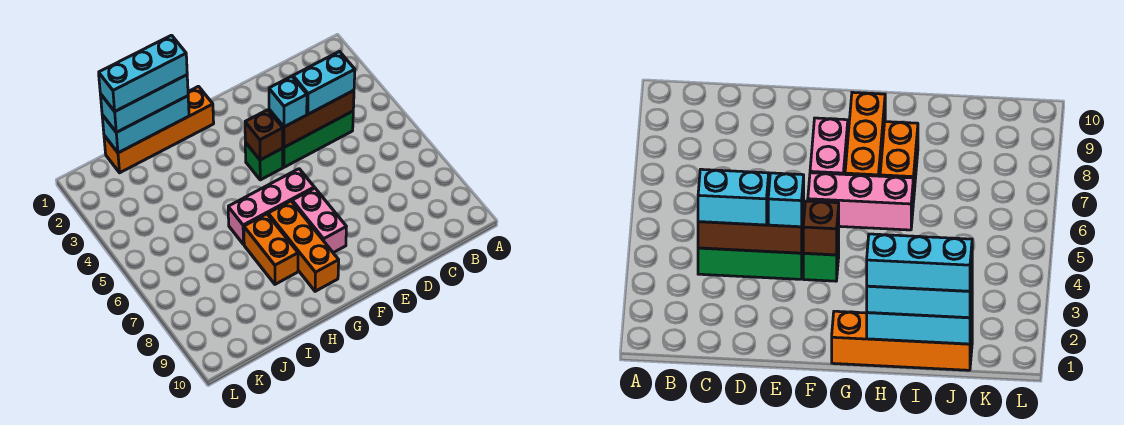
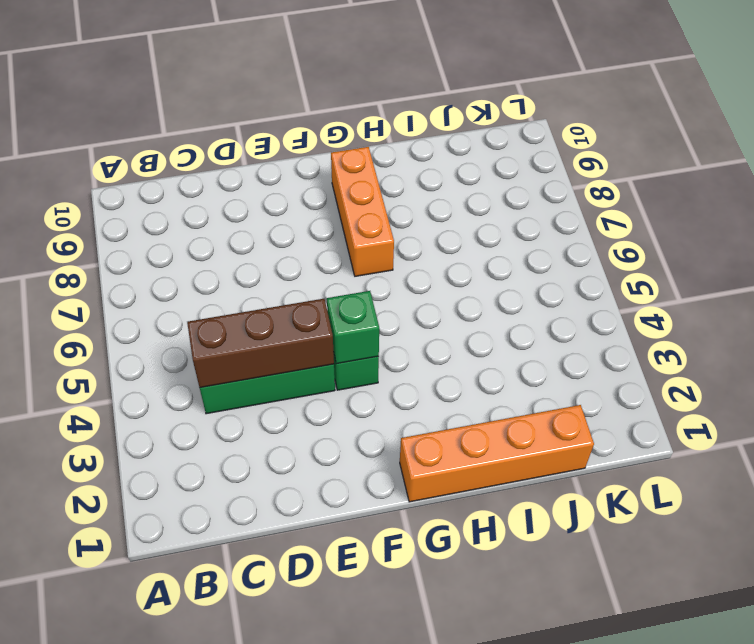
green 1x1 brick [327,291,379,364] -> brown 1x1 brick [245,110,283,160]
none -> pink 1x3 brick [228,169,314,244]
none -> pink 1x2 brick [292,188,346,253]
none -> orange 1x2 brick [244,214,298,284]

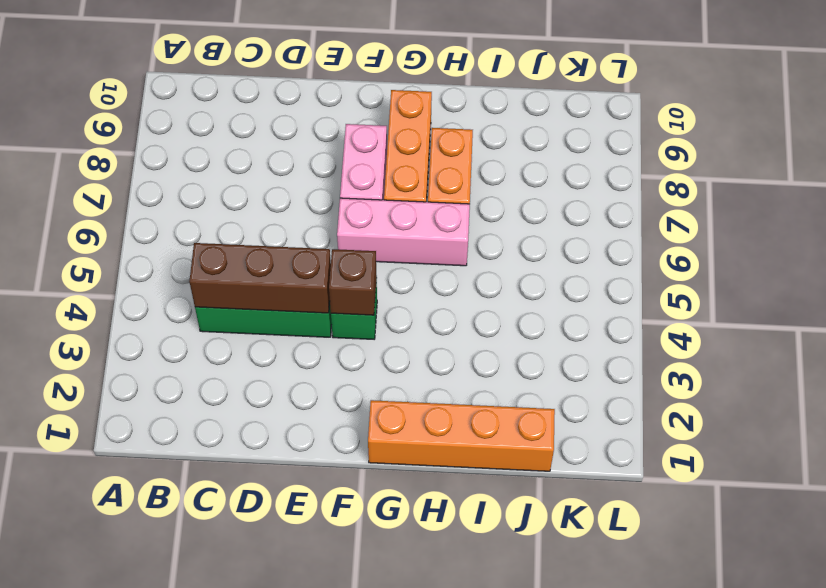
none -> cyan 1x3 brick [102,96,189,153]
none -> cyan 1x2 brick [293,52,355,114]
none -> cyan 1x1 brick [269,76,307,127]

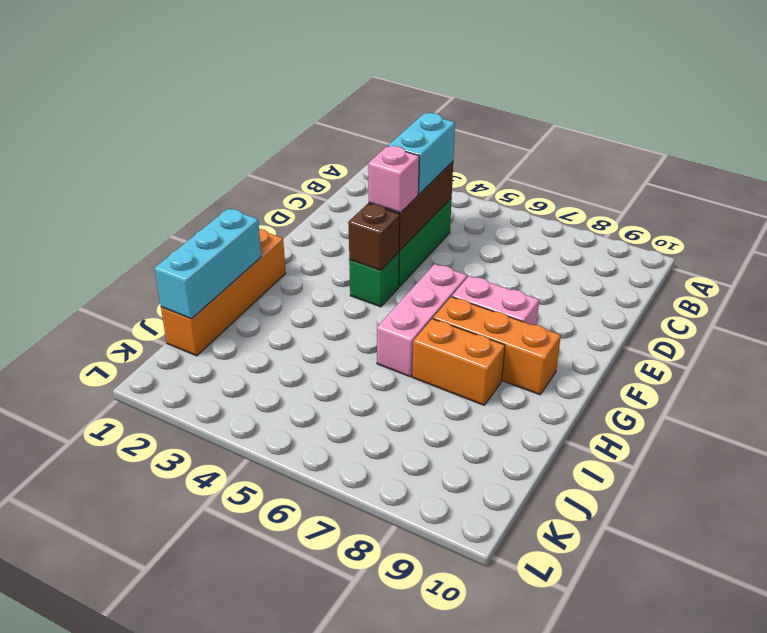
pink 1x1 brick [368,146,419,213] -> cyan 1x1 brick [269,76,307,127]
none -> cyan 1x3 brick [100,75,188,132]
none -> cyan 1x3 brick [99,35,187,111]

